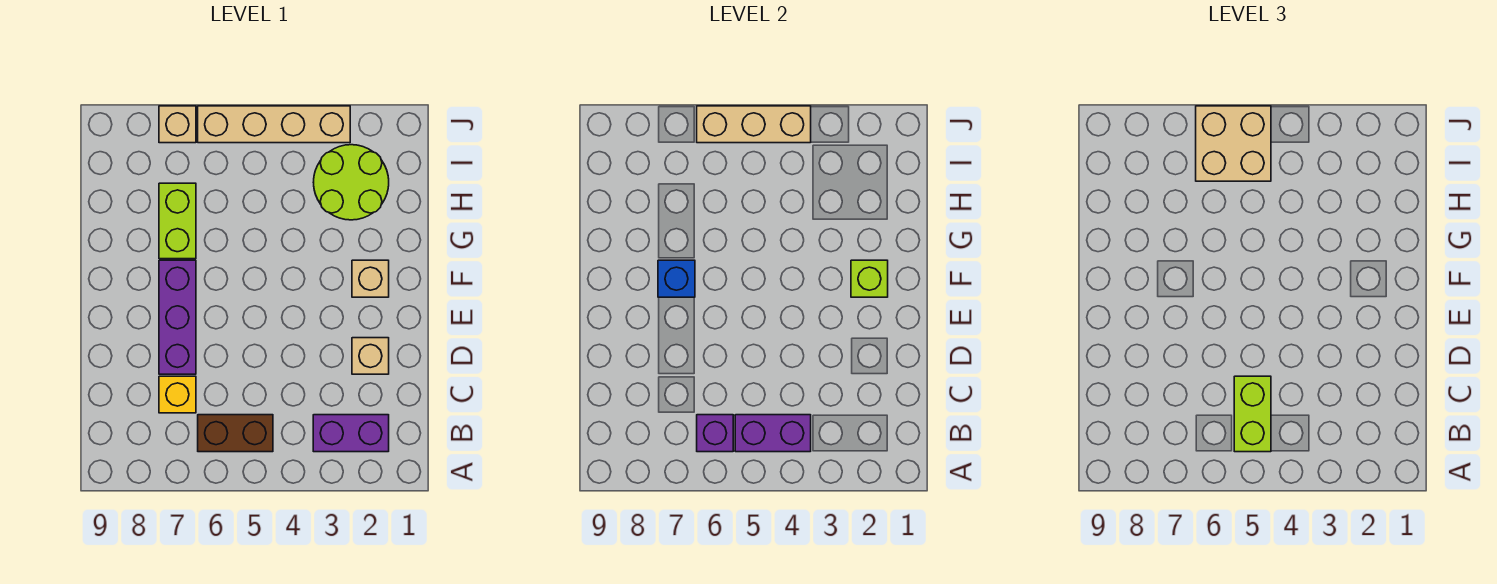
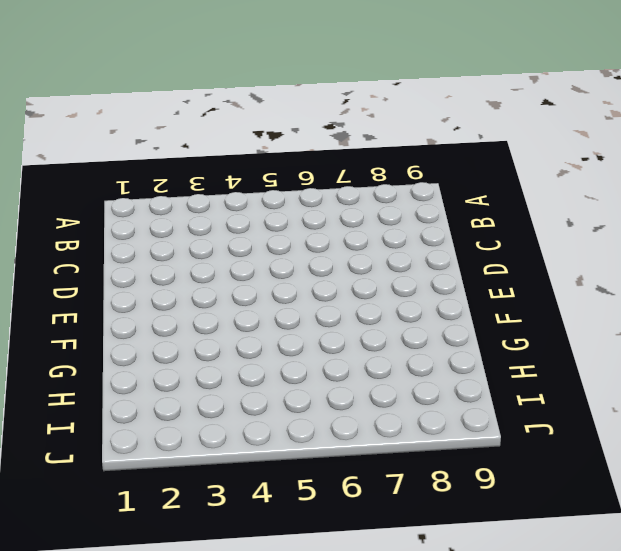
none -> purple 1x2 brick [313,415,389,452]
none -> brown 1x2 brick [198,415,273,452]
none -> yellow 1x1 brick [159,376,196,413]

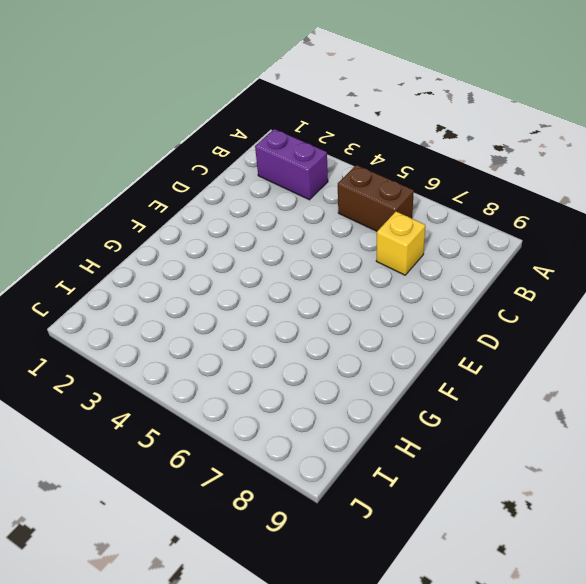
none -> tan 1x1 brick [352,338,389,374]
none -> purple 1x3 brick [159,260,196,374]
none -> tan 1x1 brick [352,260,389,297]

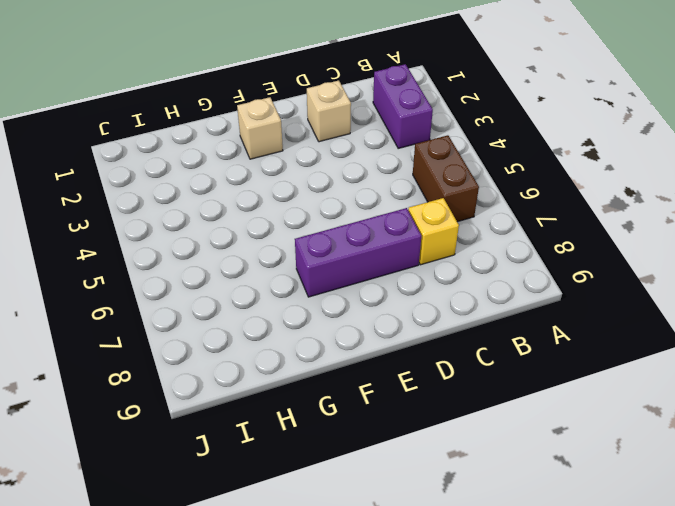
none -> lime 1x2 brick [159,183,196,259]
none -> lime 2x2 round brick [313,145,389,220]
none -> tan 1x4 brick [198,106,350,143]

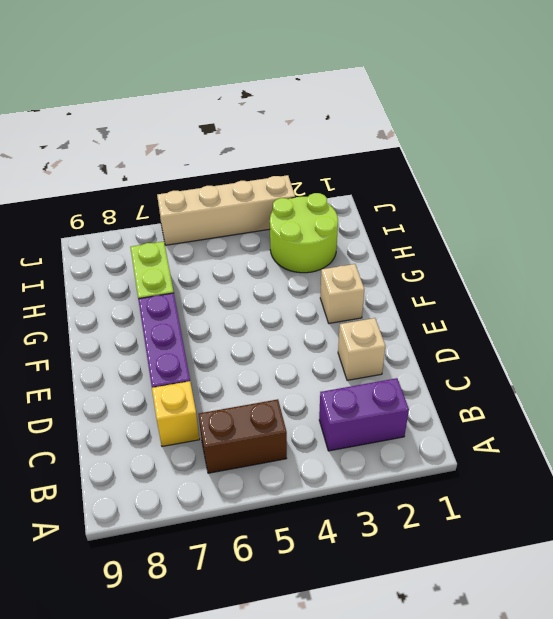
none -> tan 1x1 brick [159,106,196,143]
none -> purple 1x2 brick [735,415,811,452]
none -> purple 1x1 brick [697,415,733,452]

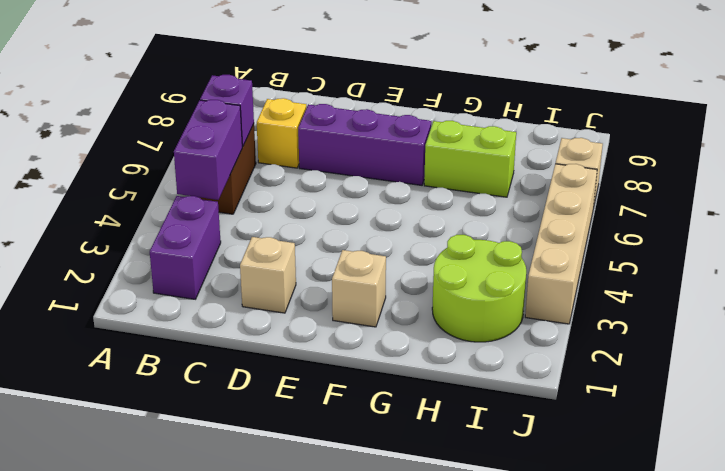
none -> lime 1x1 brick [851,260,888,297]
none -> blue 1x1 brick [658,260,695,297]
none -> tan 1x3 brick [697,106,811,143]

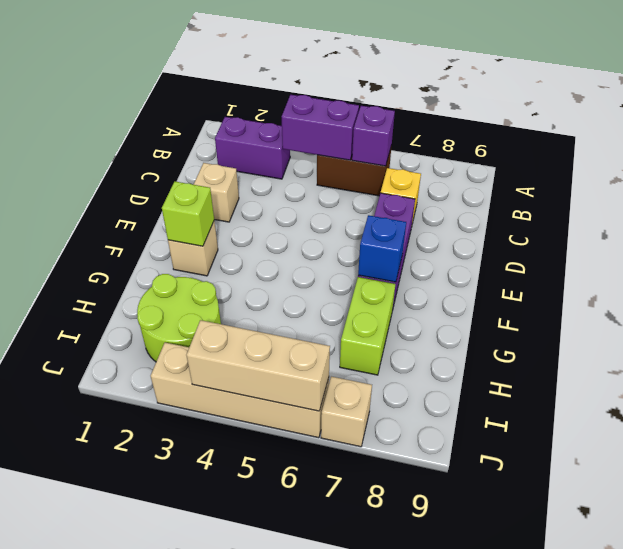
none -> lime 1x2 brick [1234,376,1271,452]
none -> tan 2x2 brick [1196,106,1271,181]

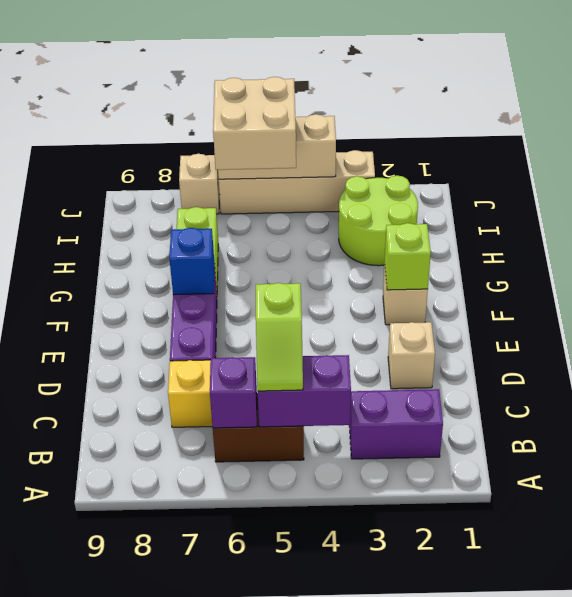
lime 1x2 slope [256,283,303,391] -> lime 1x2 brick [1234,376,1271,452]

